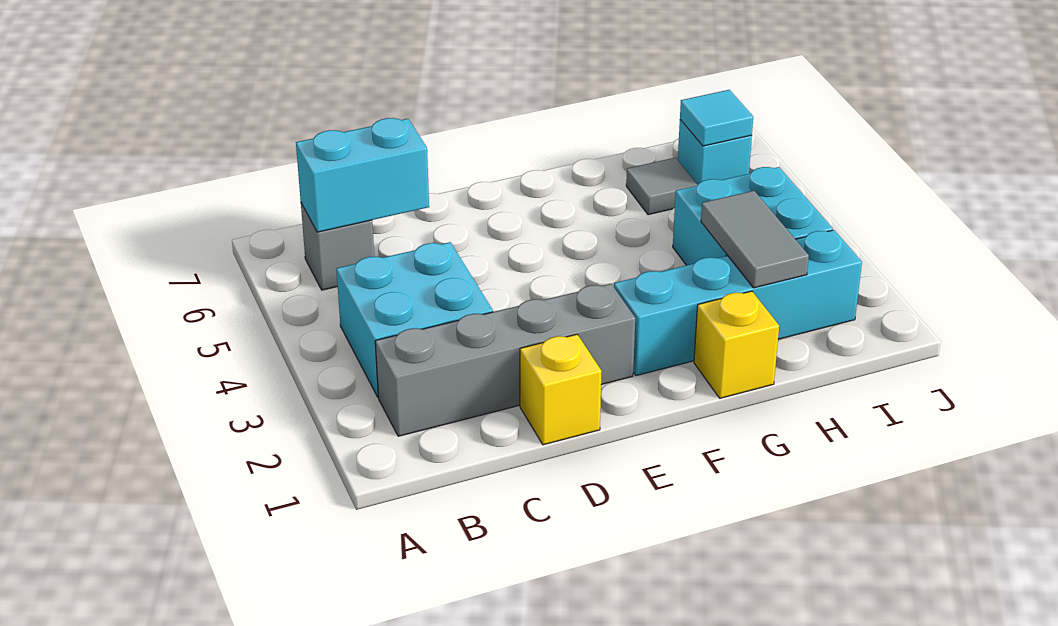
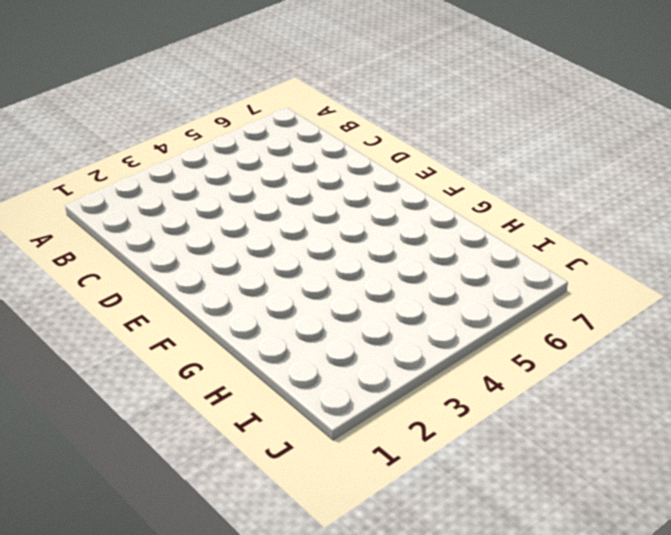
none -> grey 1x4 brick [375,284,635,436]
none -> cyan 2x2 brick [336,242,493,397]
none -> grey 1x1 brick [301,203,374,290]

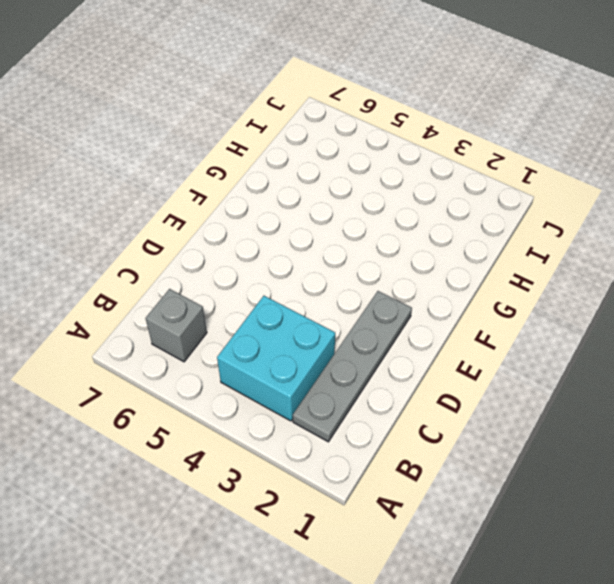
grey 1x4 plate [293,291,412,442] -> grey 1x4 brick [375,284,635,436]
none -> yellow 1x1 brick [520,334,602,445]
none -> cyan 1x4 brick [614,230,862,376]
none -> yellow 1x1 brick [694,291,779,398]

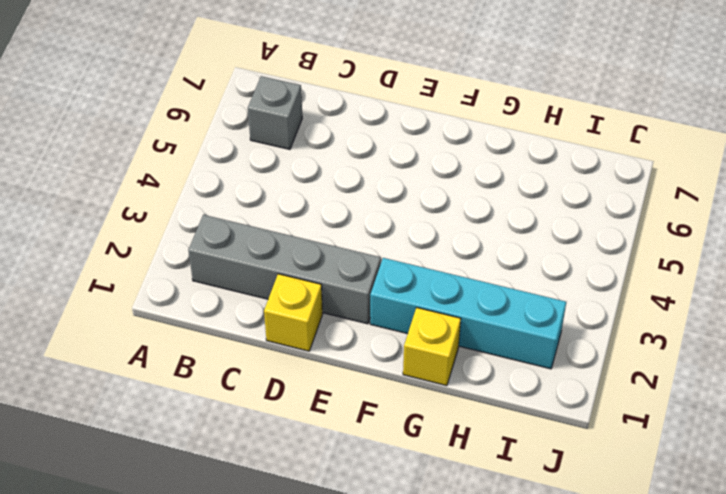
none -> cyan 2x2 brick [336,242,493,397]
none -> cyan 2x2 brick [673,167,833,265]
none -> grey 1x1 tile [626,158,697,215]

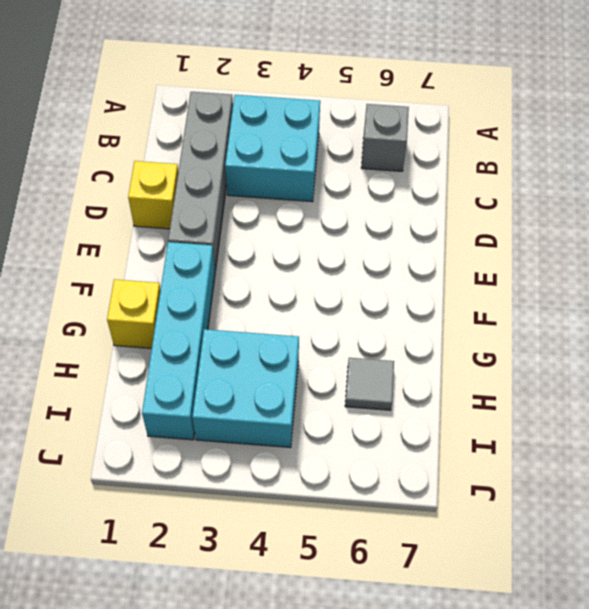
none -> cyan 1x1 brick [678,120,752,185]
none -> cyan 1x2 brick [296,118,429,232]
none -> grey 1x2 tile [701,191,809,288]

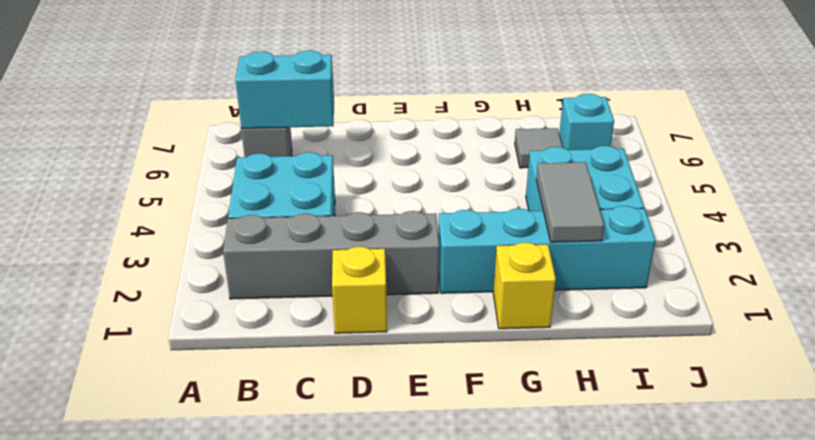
none -> cyan 1x1 tile [680,90,753,146]

